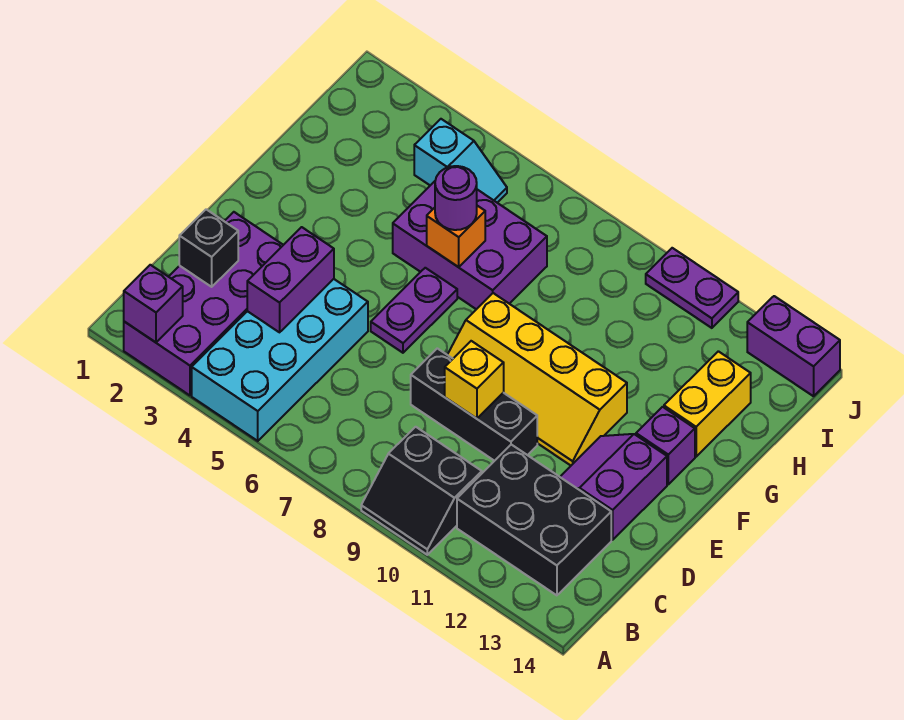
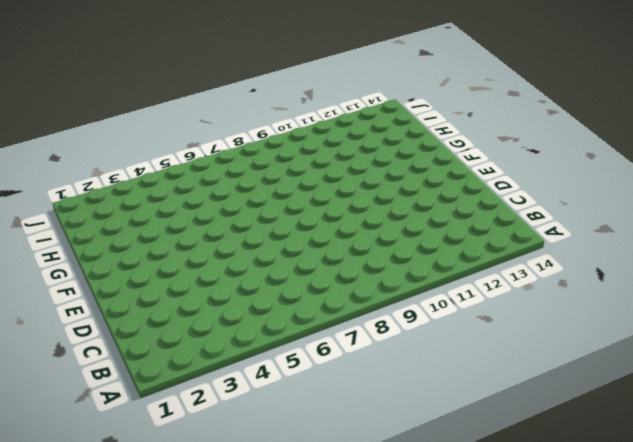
none -> purple 2x4 brick [124,212,283,395]
none -> cyan 2x4 brick [192,279,368,441]
none -> black 2x2 slope [361,427,482,555]

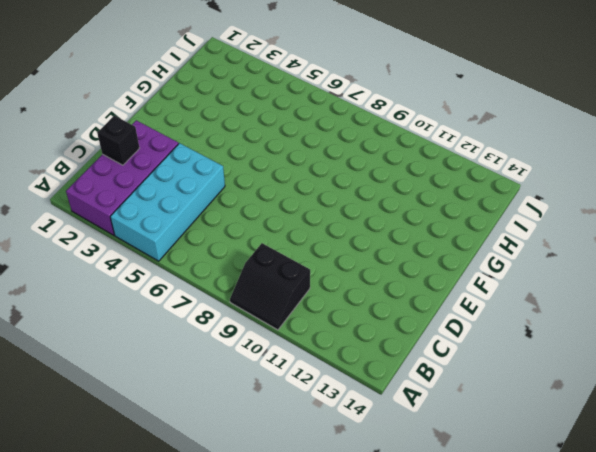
none -> black 2x3 brick [457,445,611,595]
none -> black 1x3 brick [411,348,537,461]
none -> purple 2x2 slope [560,434,667,540]

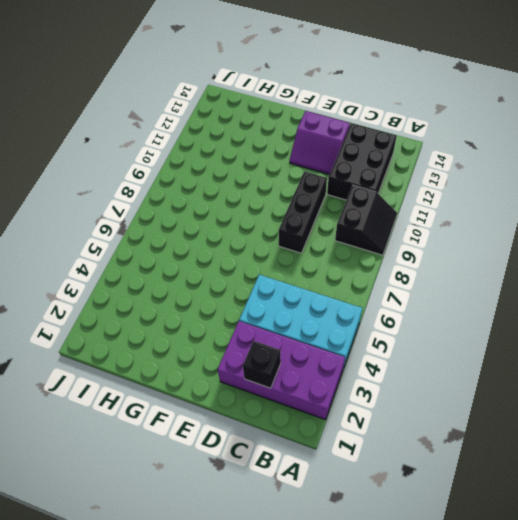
none -> purple 1x2 plate [371,268,457,353]
none -> yellow 2x4 slope [448,293,627,465]
none -> purple 1x1 brick [636,407,695,484]

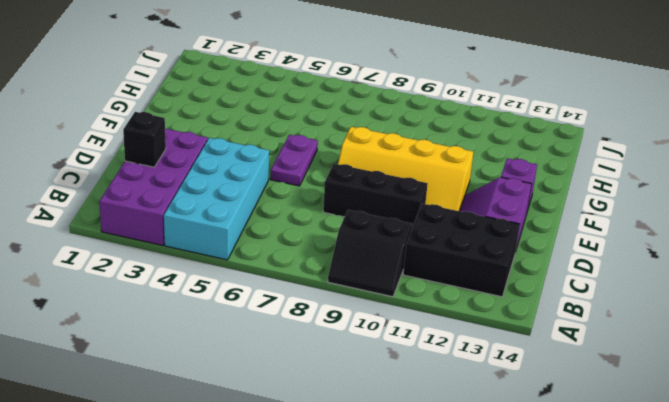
none -> purple 2x3 brick [393,181,547,309]
none -> yellow 1x2 brick [664,351,751,457]
none -> cyan 1x2 slope [414,119,507,203]

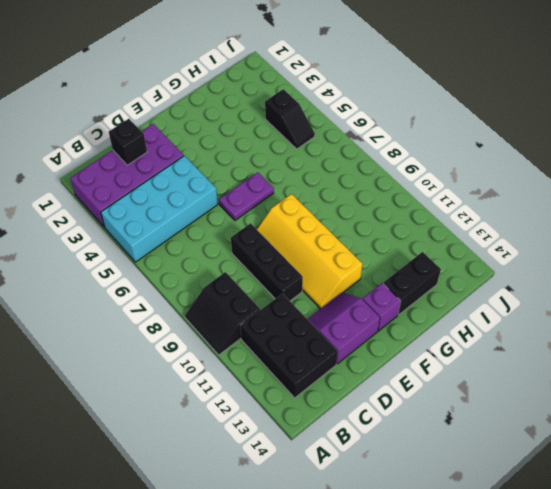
black 1x2 brick [383,252,441,315] -> yellow 1x2 brick [664,351,751,457]
black 1x2 slope [265,89,315,149] -> cyan 1x2 slope [414,119,507,203]
none -> purple 2x3 brick [393,181,547,309]
none -> purple 1x2 plate [646,248,738,328]
none -> purple 1x2 brick [747,296,840,396]

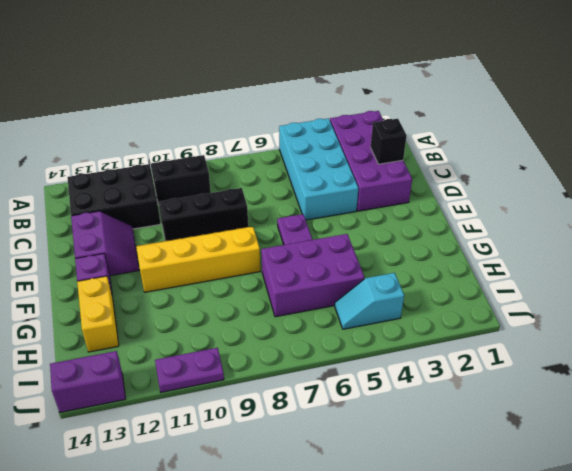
none -> purple 1x1 brick [124,265,183,342]
none -> purple 1x2 brick [247,227,334,332]
none -> yellow 1x1 brick [445,341,504,419]

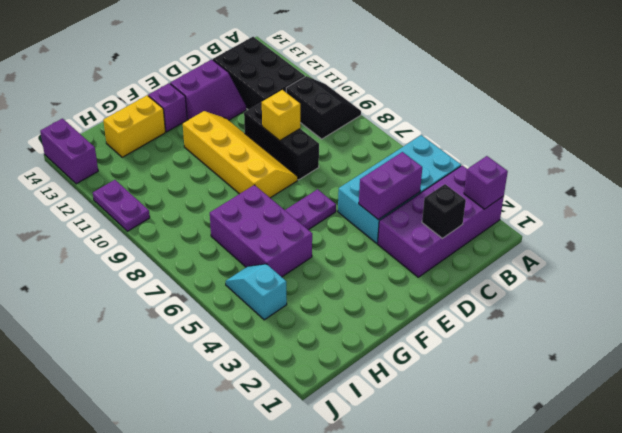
none -> orange 1x1 brick [427,206,485,267]
none -> purple 1x1 round brick [435,166,477,230]

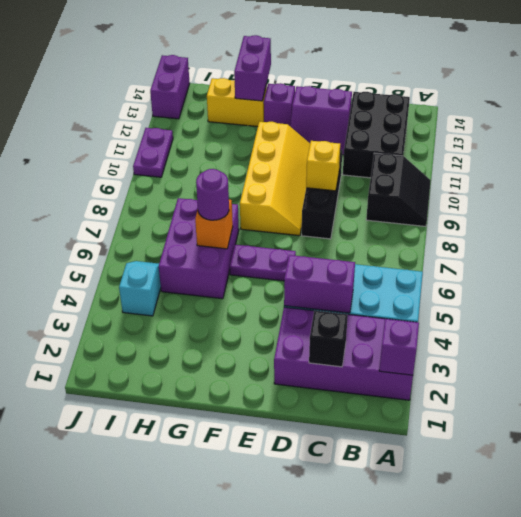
purple 1x2 brick [234,35,271,101] -> none

